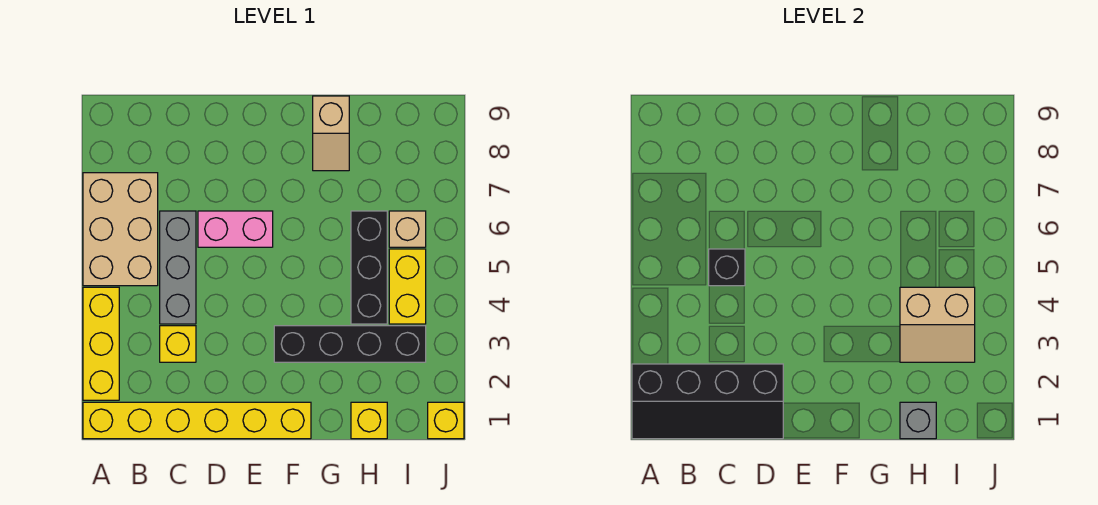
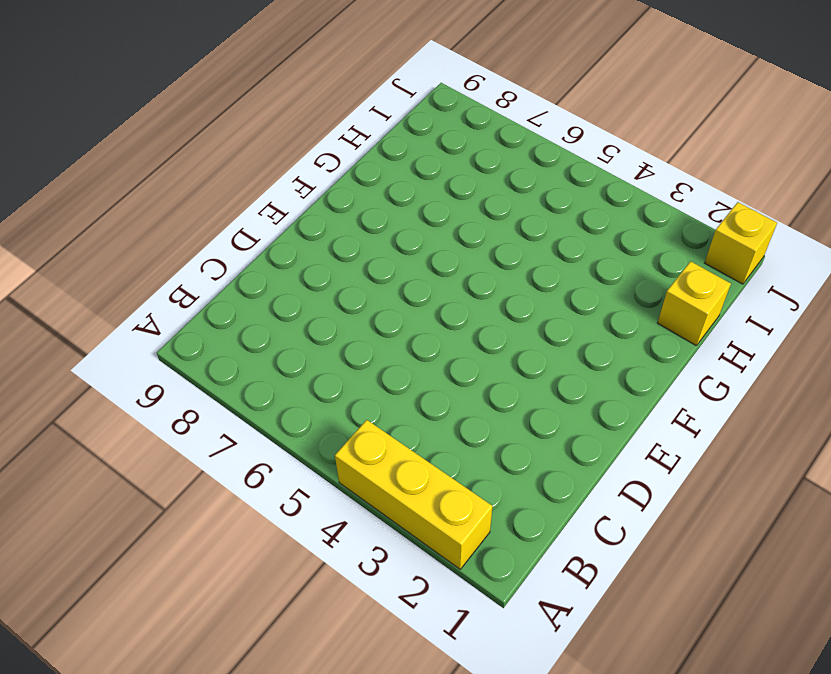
none -> yellow 1x6 brick [83,402,311,439]
none -> tan 2x3 brick [83,173,158,286]
none -> yellow 1x1 brick [160,326,196,362]

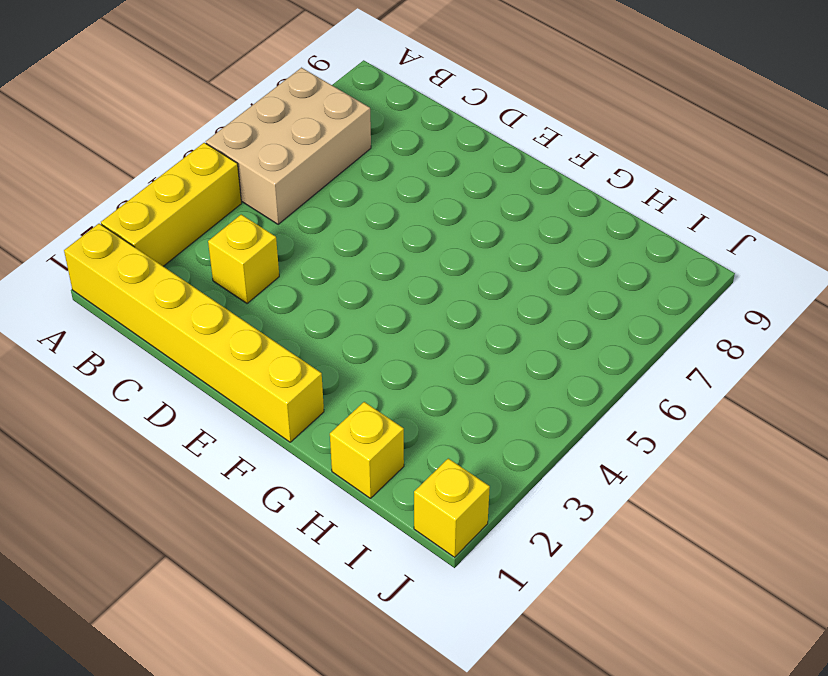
none -> grey 1x3 brick [160,211,196,324]
none -> pink 1x2 brick [198,211,273,247]
none -> black 1x4 brick [274,326,426,362]

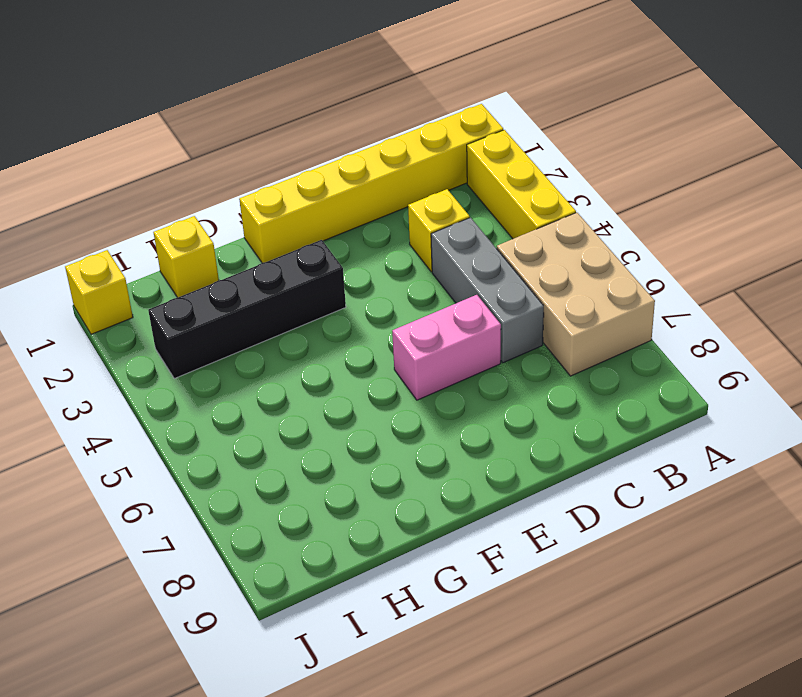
none -> tan 1x2 slope [313,96,349,171]
none -> black 1x3 brick [351,211,387,324]
none -> yellow 1x2 brick [389,249,426,324]

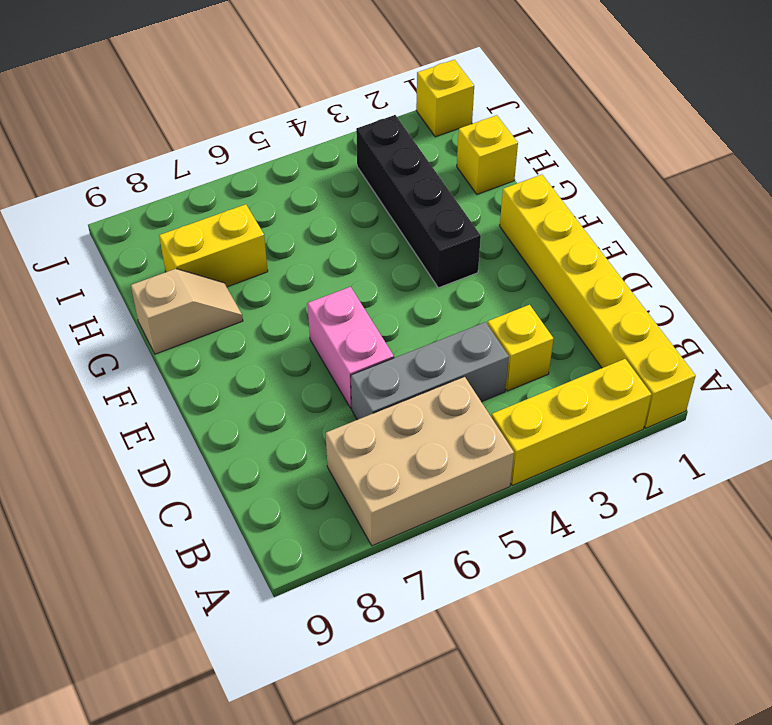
yellow 1x2 brick [159,204,268,287] -> yellow 1x2 brick moved to [389,249,426,324]
none -> black 1x3 brick [351,211,387,324]
none -> tan 1x1 brick [389,211,426,247]
none -> black 2x4 slope [632,364,783,439]

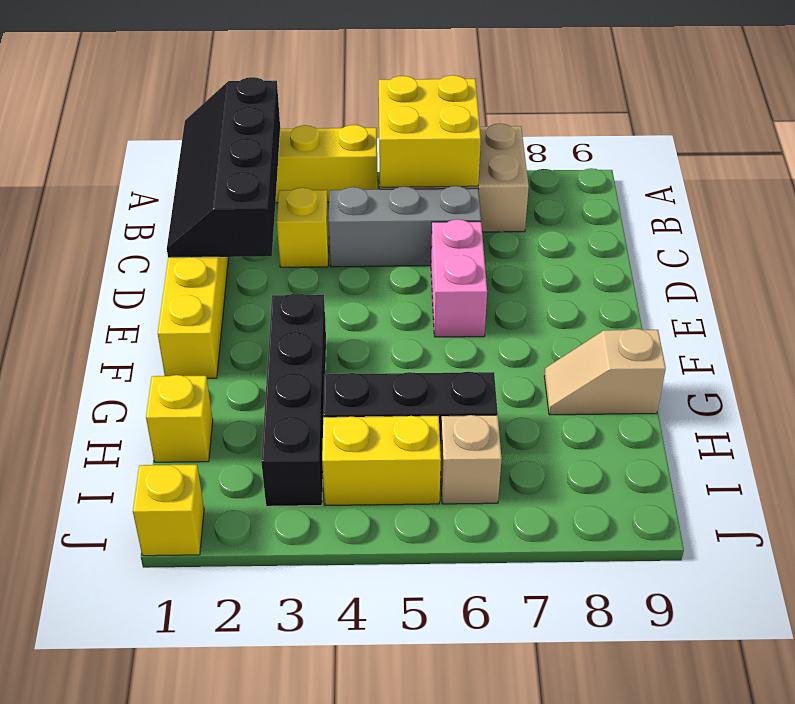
yellow 2x2 brick [379,75,481,187] -> none
none -> black 1x1 brick [709,249,745,286]
none -> grey 1x1 brick [900,402,936,439]
none -> tan 2x2 slope [900,287,975,362]

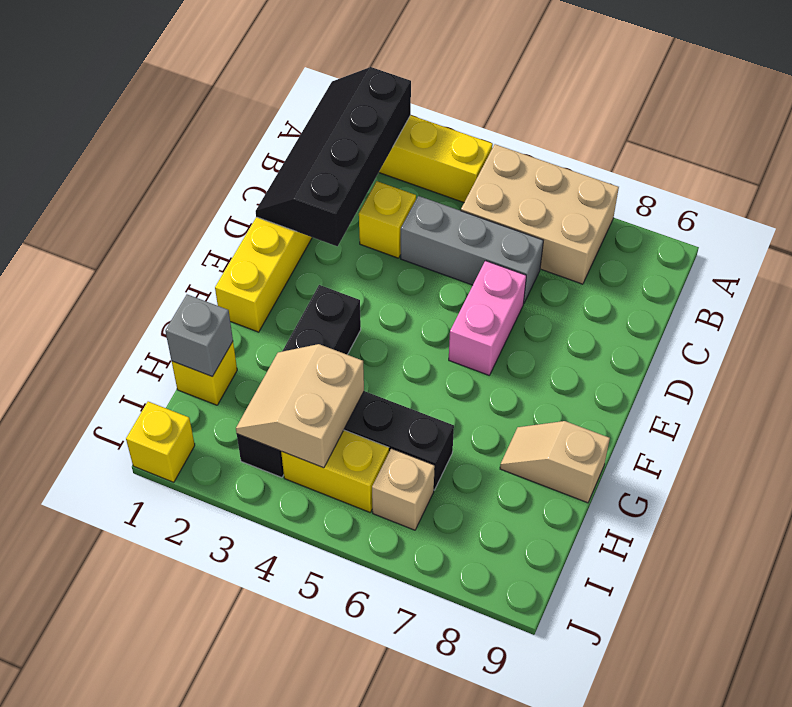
none -> black 1x1 brick [709,249,745,286]

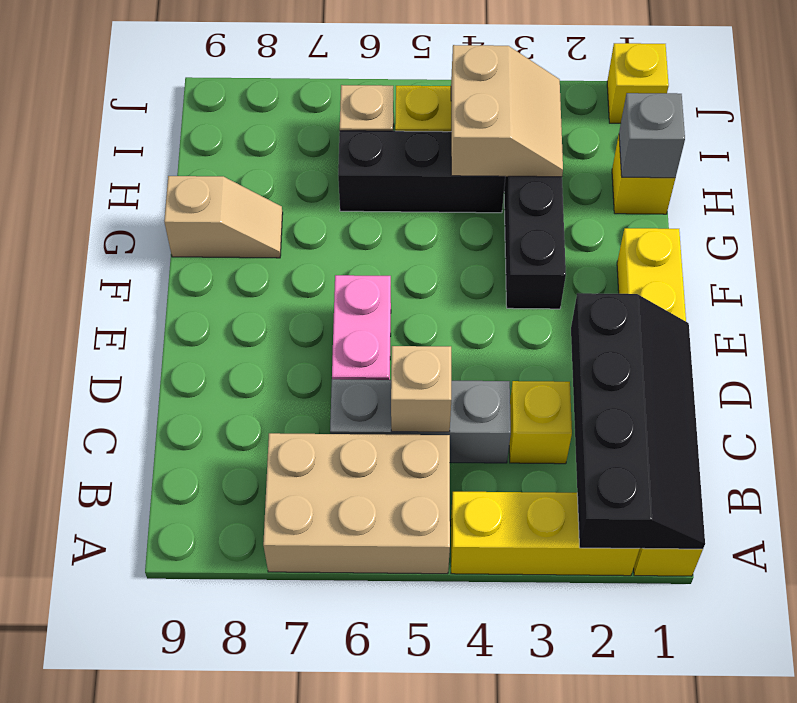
tan 1x1 brick [391,346,451,432] -> black 1x1 brick [709,249,745,286]

